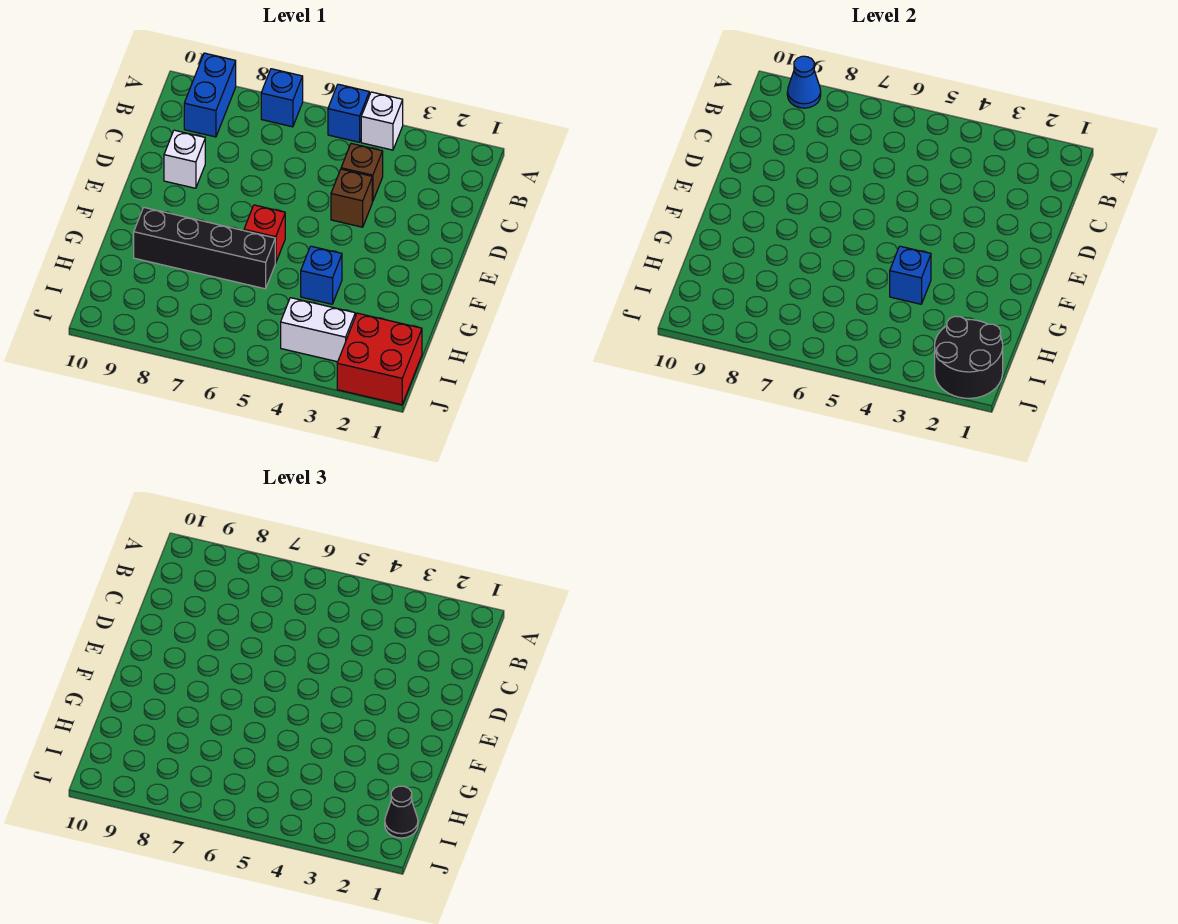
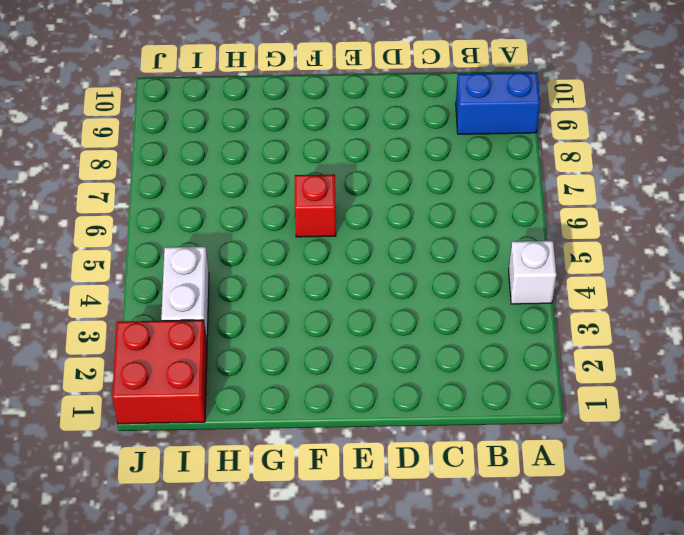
none -> blue 1x1 brick [328,84,369,142]
none -> blue 1x1 brick [261,69,303,127]
none -> brown 1x1 brick [341,144,383,202]

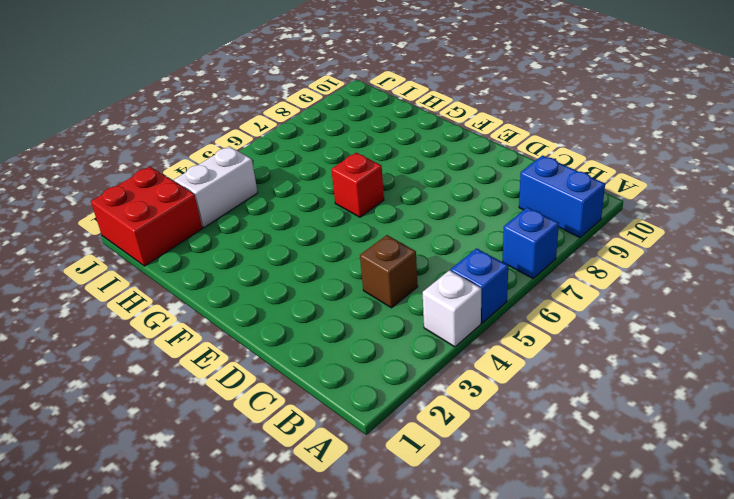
none -> brown 1x1 brick [331,169,372,227]
none -> white 1x1 brick [164,130,205,188]
none -> blue 1x1 brick [301,246,342,304]

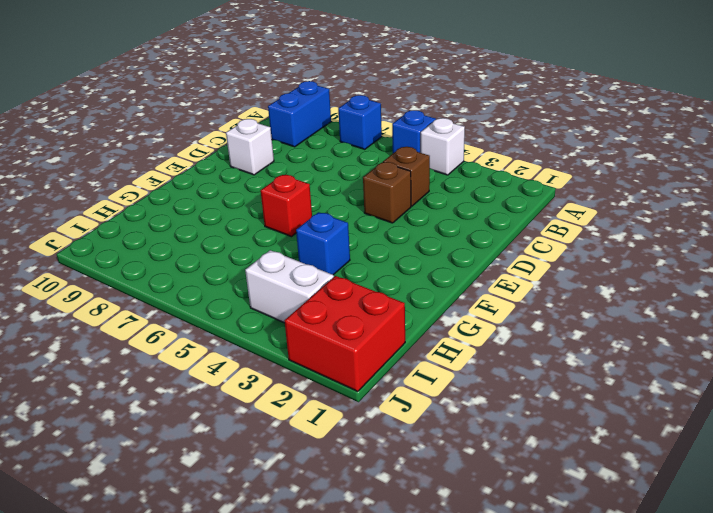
none -> black 1x4 brick [134,208,275,289]
none -> blue 1x1 cone [787,56,821,108]
none -> blue 1x1 brick [890,246,931,304]

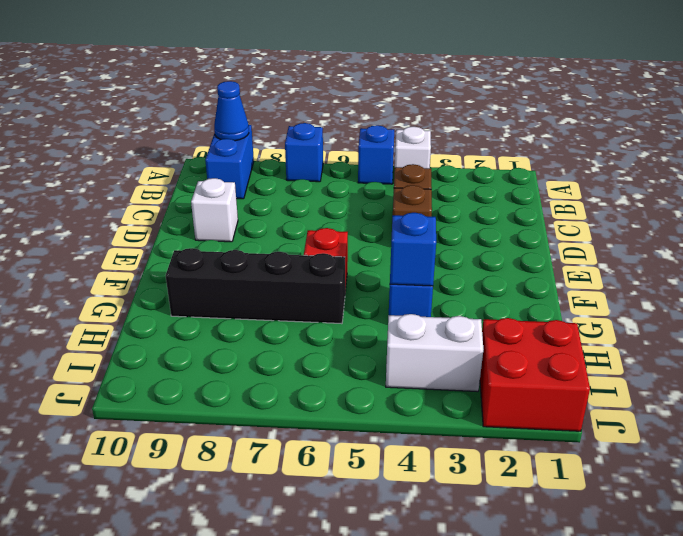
none -> black 2x2 round brick [935,316,1003,398]
none -> black 1x1 cone [385,786,418,838]

